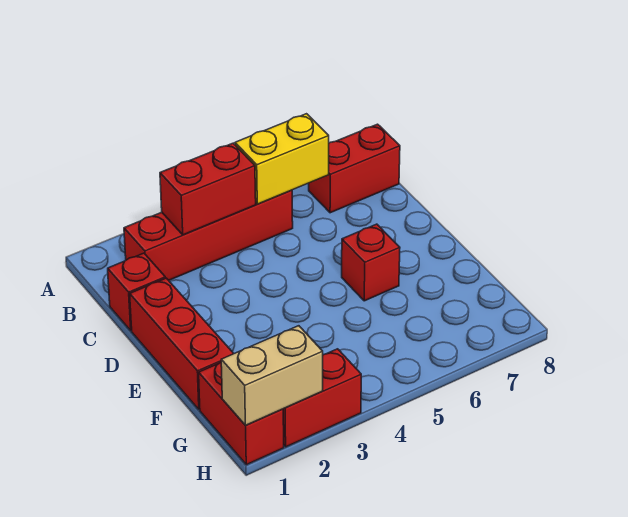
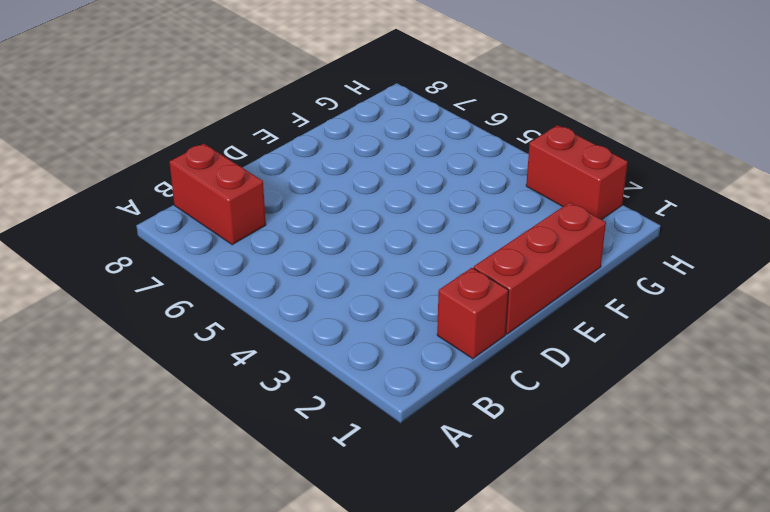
none -> red 1x4 brick [124,190,293,280]
none -> red 1x1 brick [342,224,400,301]

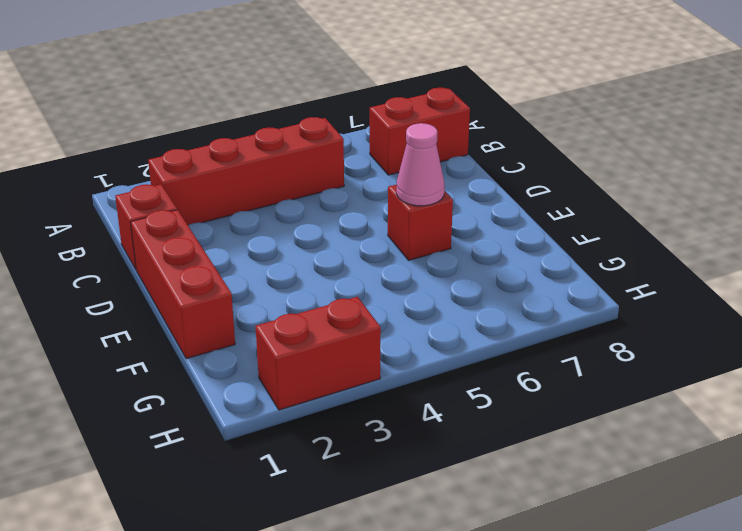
pink 1x1 cone [396,123,445,206] -> none
none -> red 1x2 brick [199,362,284,465]
none -> red 1x2 brick [160,143,256,235]

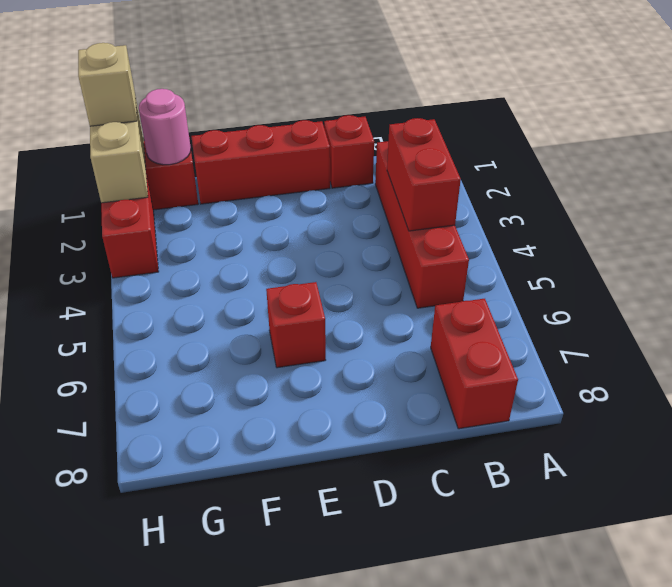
pink 1x1 round brick [139,89,191,165] -> none
tan 1x1 brick [78,43,137,126] -> none
none -> yellow 1x2 brick [235,114,329,204]

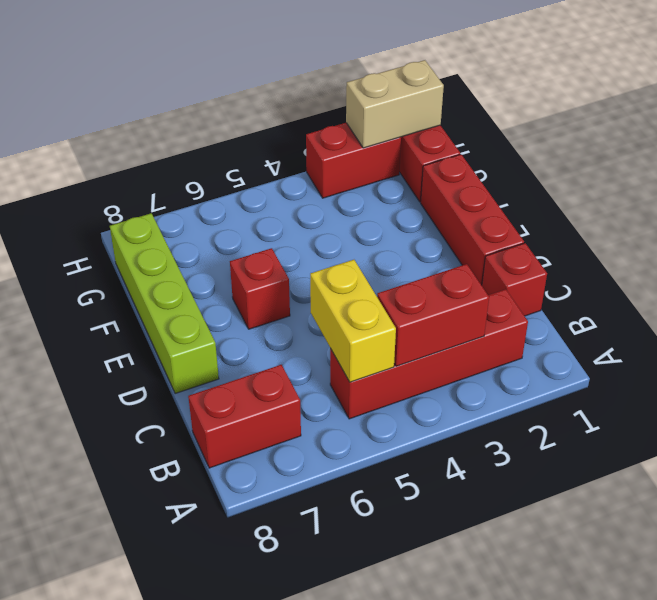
yellow 1x2 brick [310,260,396,382] -> yellow 1x2 brick turned to [235,114,329,204]
lime 1x4 brick [110,213,219,394] -> none

